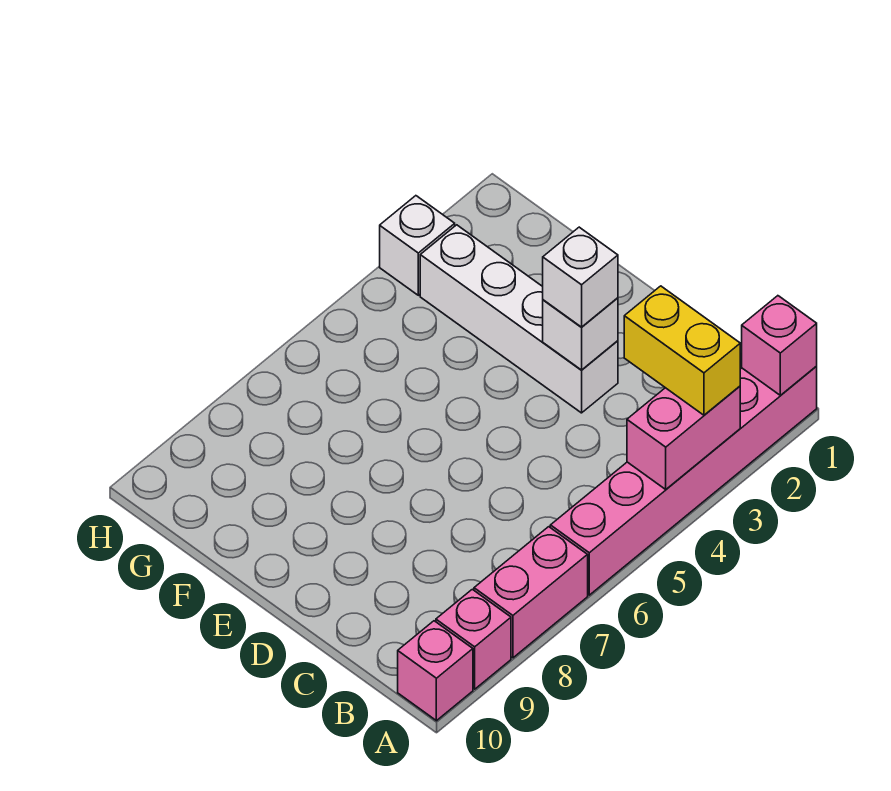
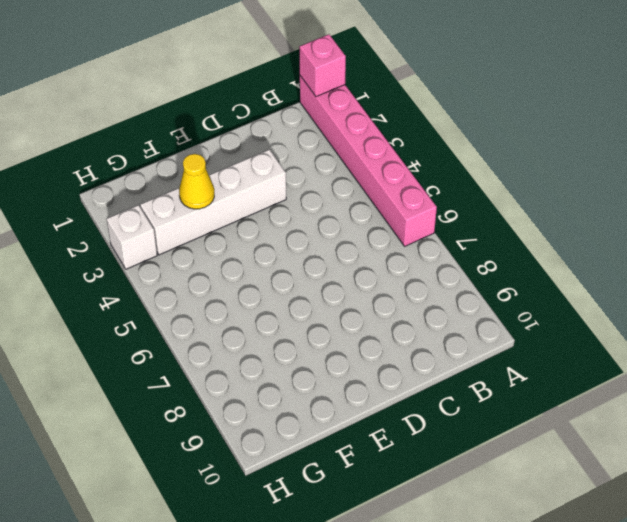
yellow 1x1 cone [179,154,214,209] -> none
none -> pink 1x2 brick [474,527,588,658]
none -> pink 1x1 brick [436,589,511,689]

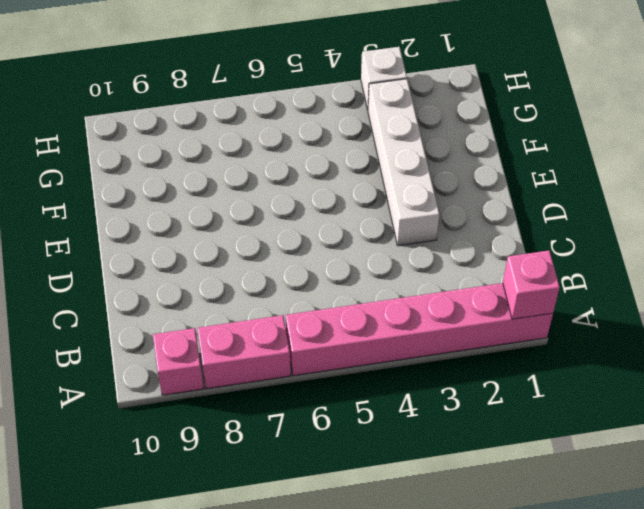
none -> pink 1x1 brick [398,621,473,721]
none -> pink 1x2 brick [627,386,740,489]

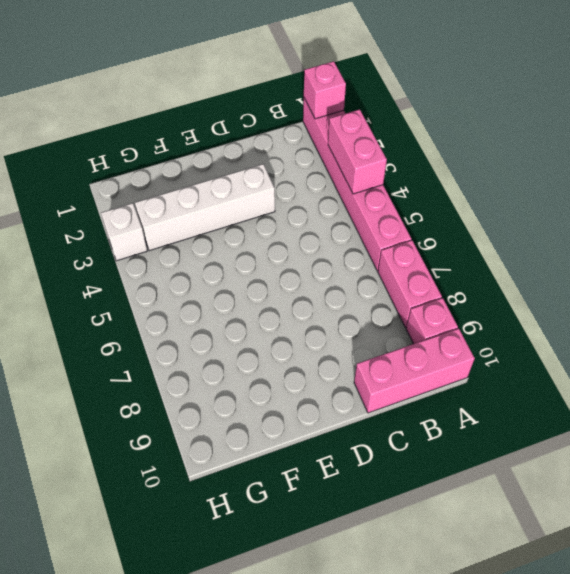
pink 1x3 brick [354,329,475,413] -> pink 1x1 brick [398,621,473,721]
none -> white 1x1 brick [543,298,618,370]
none -> yellow 1x2 brick [624,286,740,415]

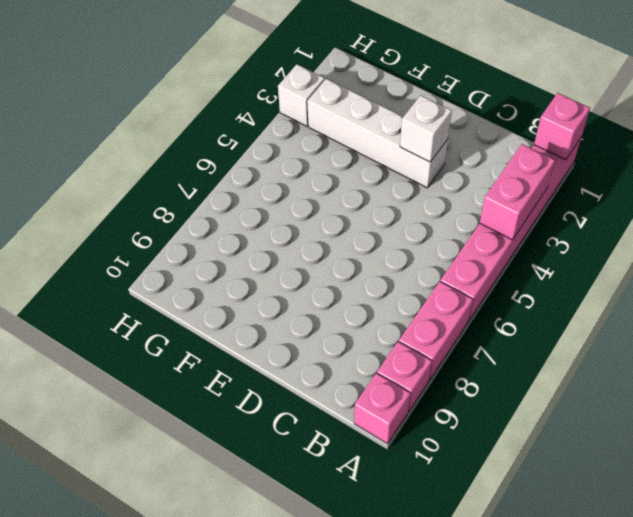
none -> yellow 1x2 brick [624,286,740,415]
none -> white 1x1 brick [543,227,618,327]

